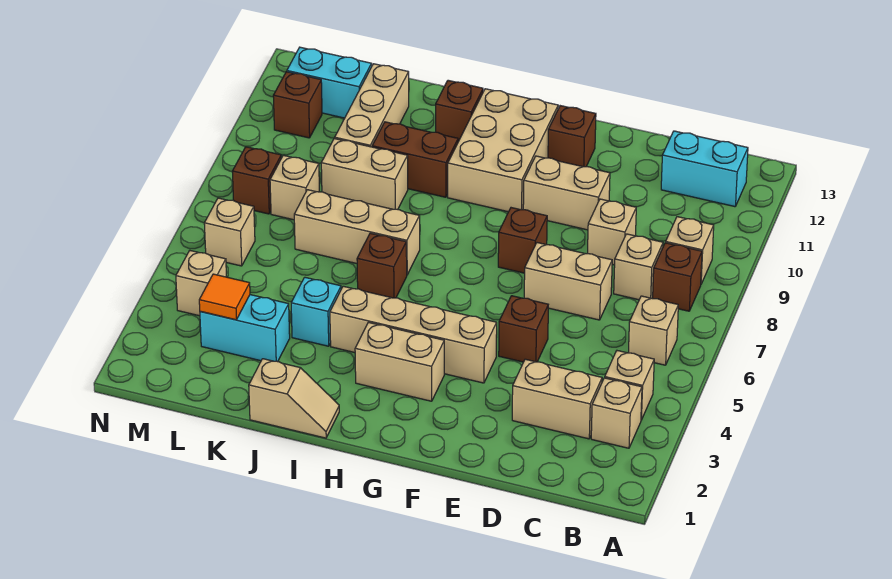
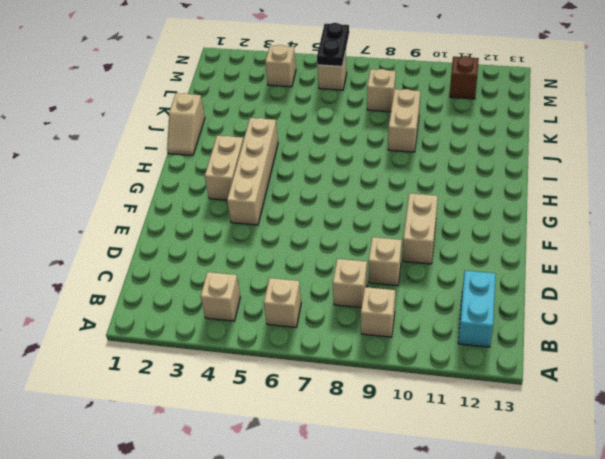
black 1x2 plate [317,23,349,66] -> none
none -> tan 1x1 brick [591,378,642,448]
none -> brown 1x1 brick [653,243,702,311]
none -> tan 1x2 brick [512,359,602,439]
none -> tan 1x2 brick [524,243,612,320]

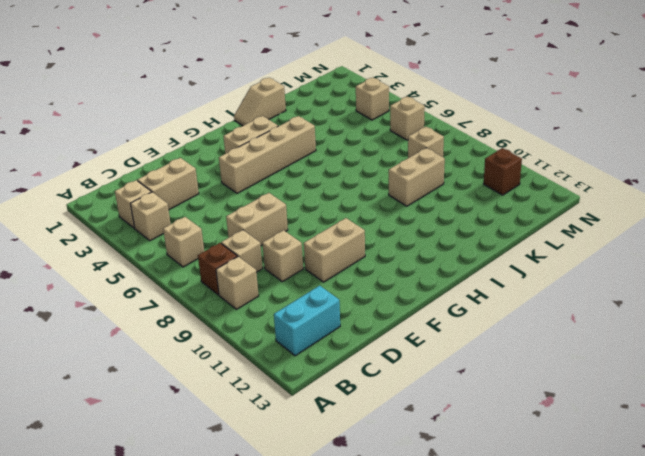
none -> brown 1x1 brick [499,296,548,362]
none -> brown 1x1 brick [498,208,547,273]
none -> brown 1x1 brick [548,106,596,167]
none -> tan 2x3 brick [448,89,558,212]

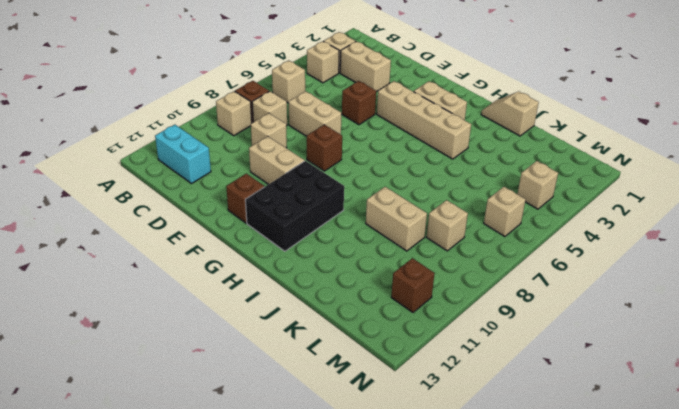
black 2x3 brick [245,161,344,251] -> tan 2x3 brick [448,89,558,212]
none -> brown 1x1 brick [357,233,407,298]
none -> tan 1x3 brick [294,190,420,275]
none -> brown 1x2 brick [372,122,458,197]
none -> brown 1x1 brick [436,80,483,142]

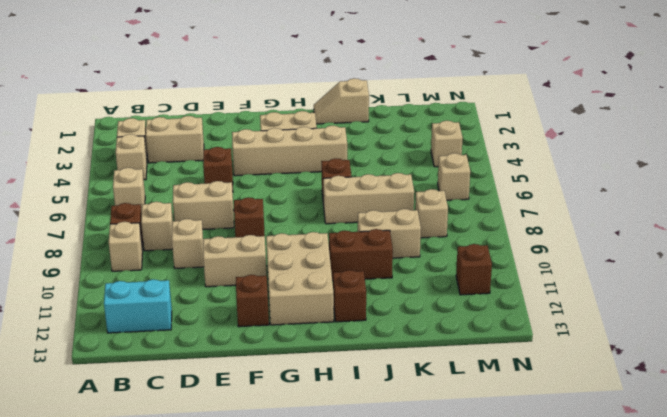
none -> cyan 1x1 brick [291,277,341,346]
none -> cyan 1x2 brick [200,295,290,362]
none -> tan 1x3 brick [335,64,409,147]
none -> cyan 1x2 brick [287,47,372,118]

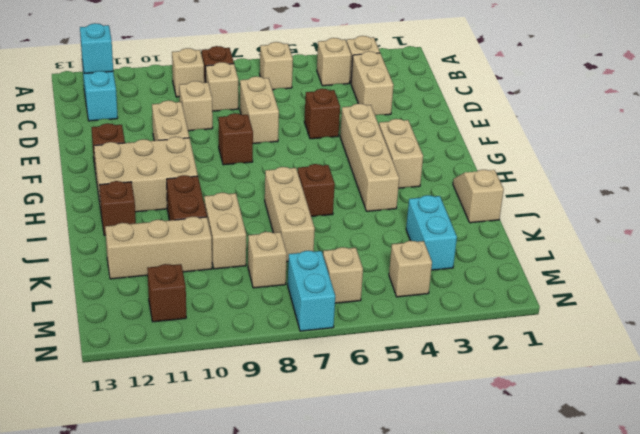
cyan 1x1 brick [80,23,113,73] -> cyan 1x1 brick moved to [291,277,341,346]
cyan 1x2 brick [288,251,335,331] -> cyan 1x2 brick moved to [287,47,372,118]
none -> brown 1x1 brick [232,147,281,214]
none -> orange 1x1 tile [199,274,250,320]

